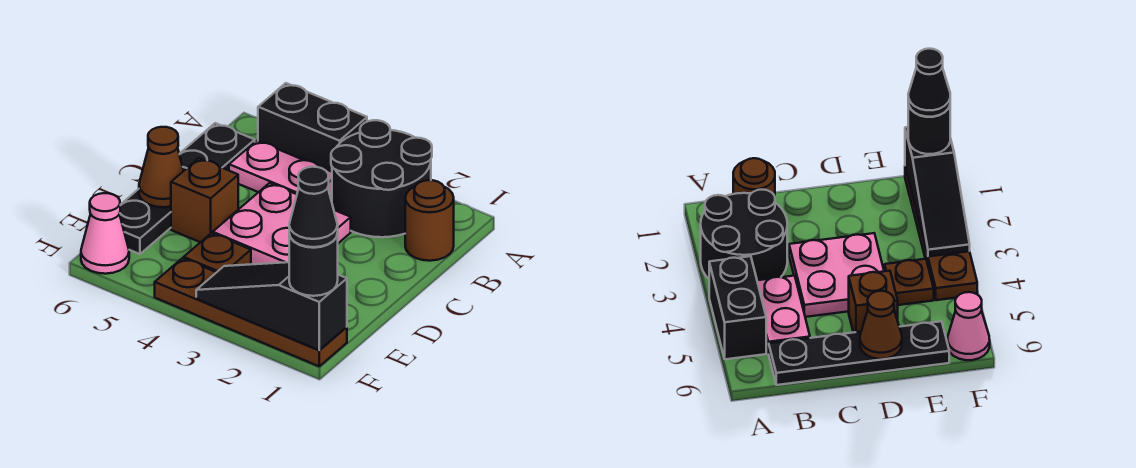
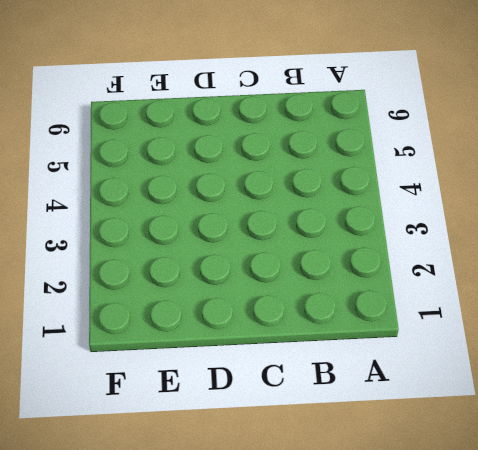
none -> black 2x2 round brick [331,120,432,237]
none -> black 1x2 brick [258,83,367,172]
none -> brown 1x1 round brick [405,180,454,261]

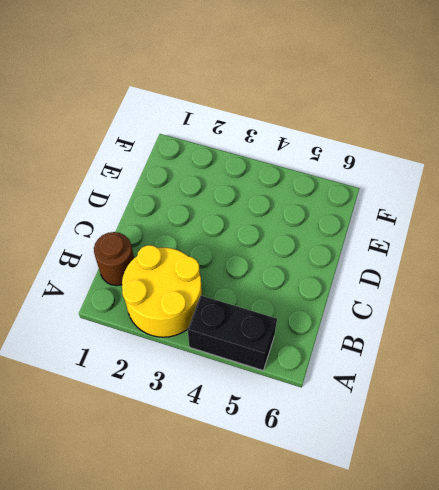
yellow 2x2 round brick [122,245,202,337] -> black 2x2 round brick [331,120,432,237]
none -> pink 1x2 plate [229,141,332,197]
none -> black 1x4 plate [120,123,255,254]
none -> pink 2x2 plate [213,183,351,264]

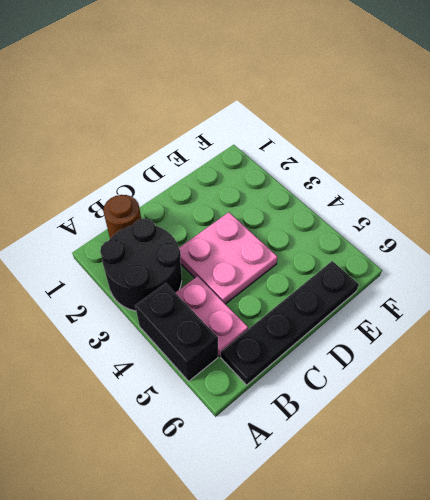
none -> brown 1x1 brick [171,158,238,242]
none -> brown 1x1 plate [184,233,251,272]
none -> brown 1x4 plate [155,258,347,366]

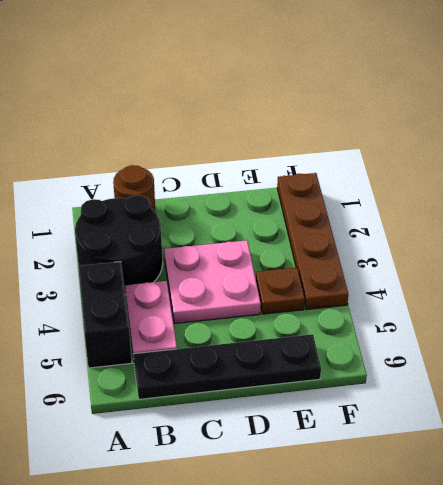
none -> brown 1x1 brick [171,158,238,242]
none -> pink 1x1 cone [81,193,129,274]
none -> brown 1x1 cone [139,127,184,207]

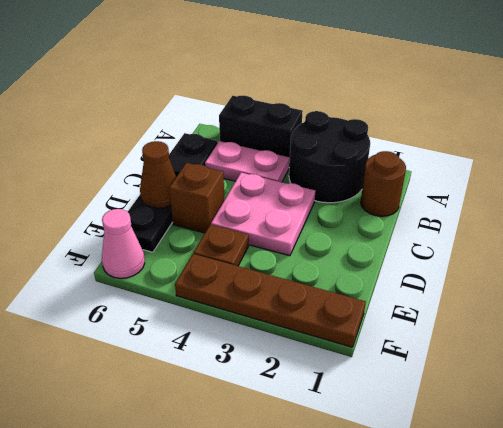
none -> black 1x3 slope [196,262,347,350]
none -> black 1x1 round brick [289,233,338,296]
none -> black 1x1 cone [289,167,338,247]

